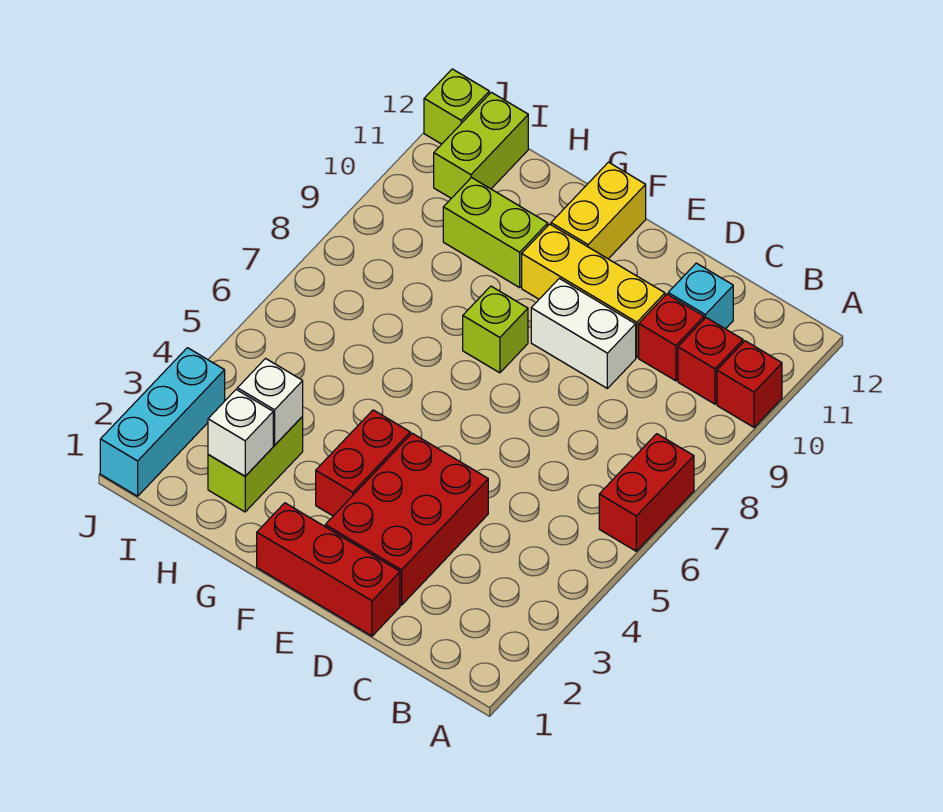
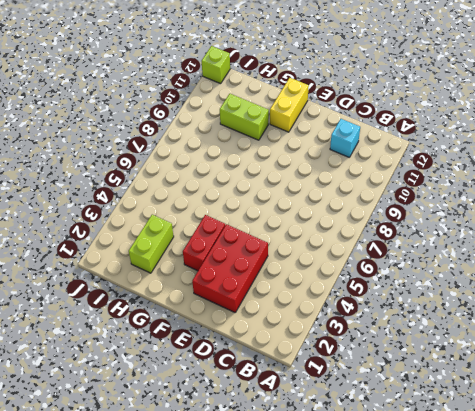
none -> red 1x2 brick [599,434,694,551]
none -> red 1x1 brick [717,341,782,427]
none -> red 1x1 brick [678,318,743,404]

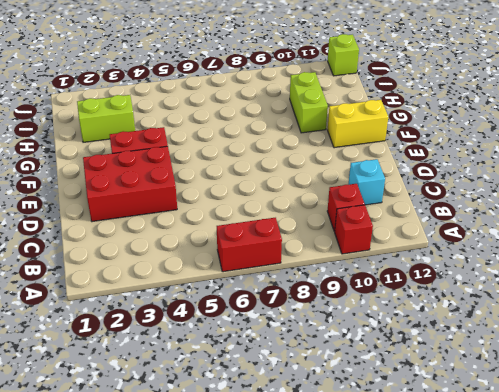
none -> red 1x1 brick [639,294,704,381]
none -> red 1x3 brick [257,503,400,636]
none -> white 1x2 brick [531,278,636,388]

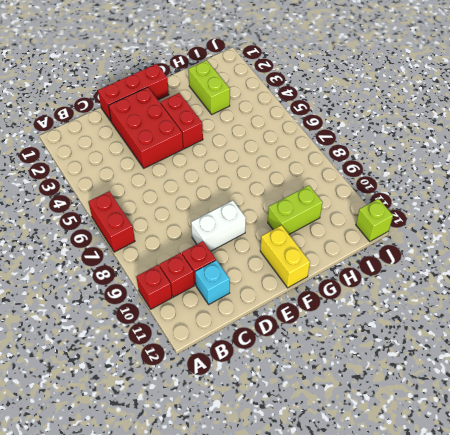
none -> yellow 1x3 brick [522,224,665,358]
none -> lime 1x1 brick [463,286,528,373]
none -> lime 1x2 brick [434,92,528,198]

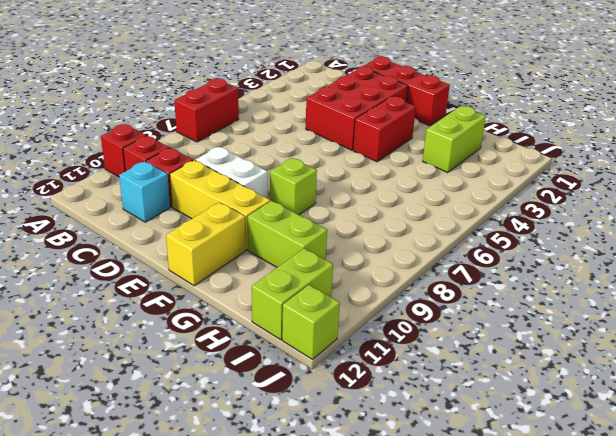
none -> cyan 1x3 brick [100,348,225,496]
none -> white 1x1 brick [208,390,273,476]
none -> white 1x1 brick [237,359,303,445]

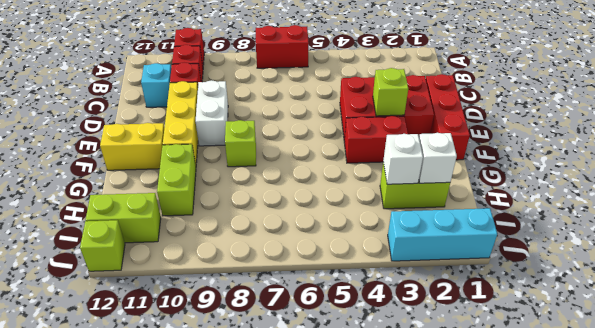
lime 1x1 brick [373,68,408,116] -> none

